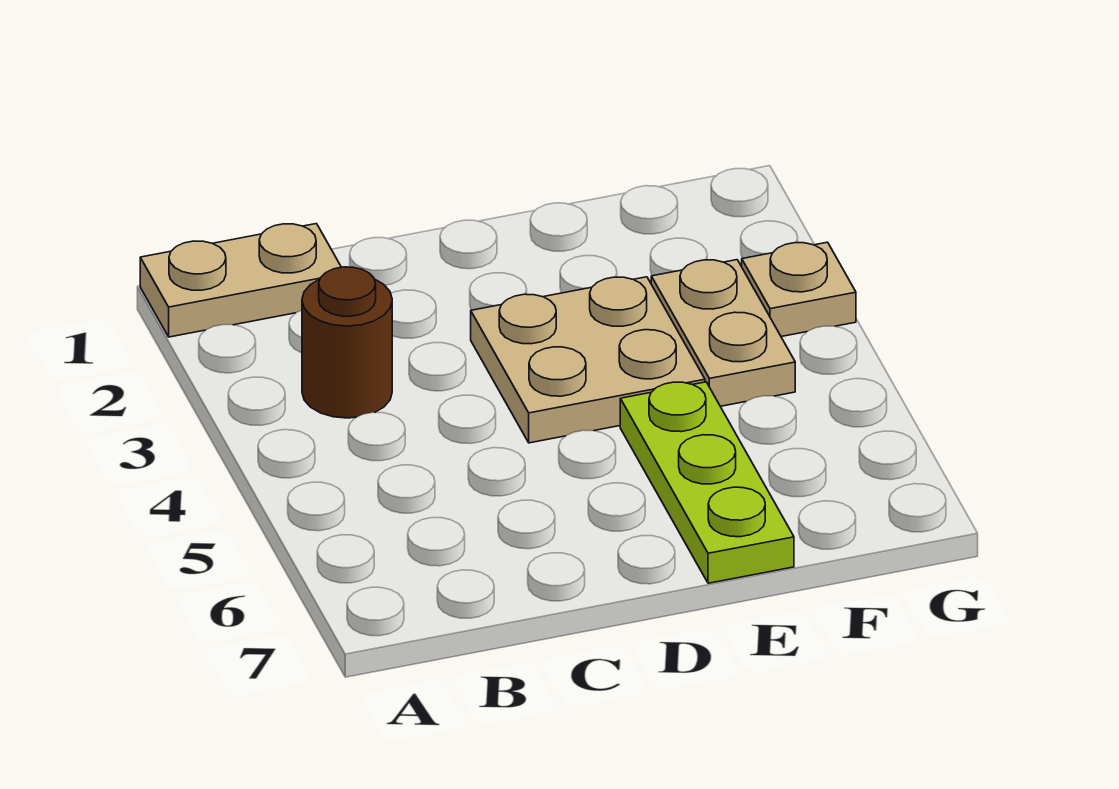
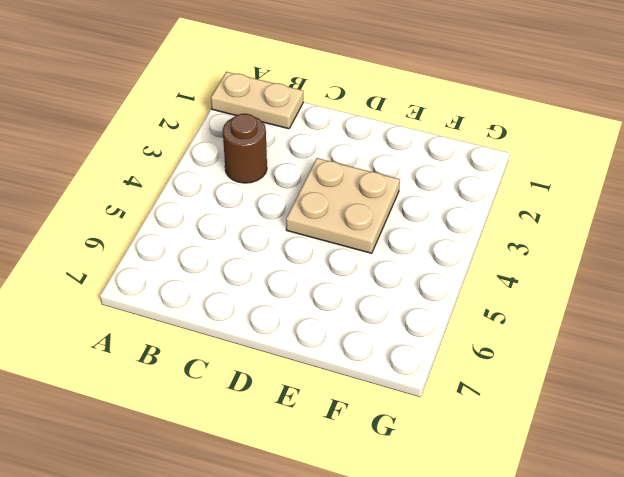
none -> lime 1x3 plate [620,382,794,583]
none -> tan 1x2 plate [651,260,795,406]

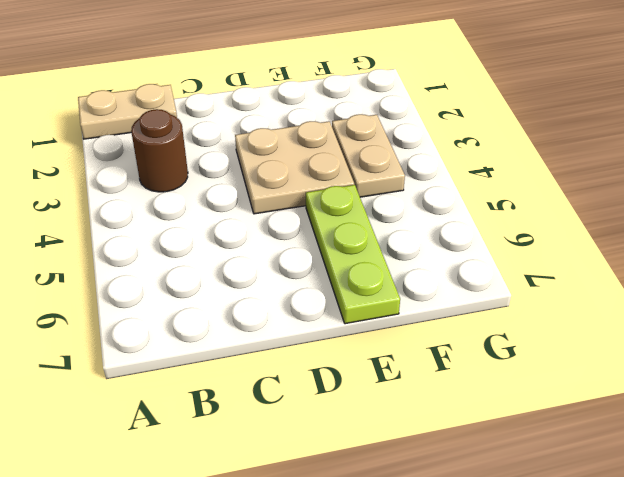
none -> tan 1x1 plate [742,242,856,337]

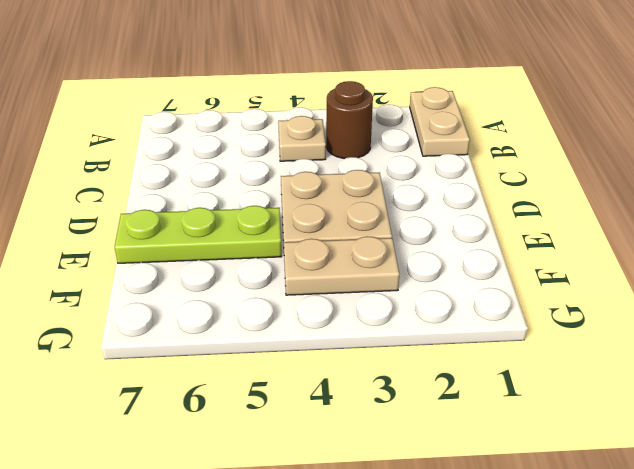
tan 1x1 plate [278,116,326,161] -> tan 1x1 plate moved to [742,242,856,337]

